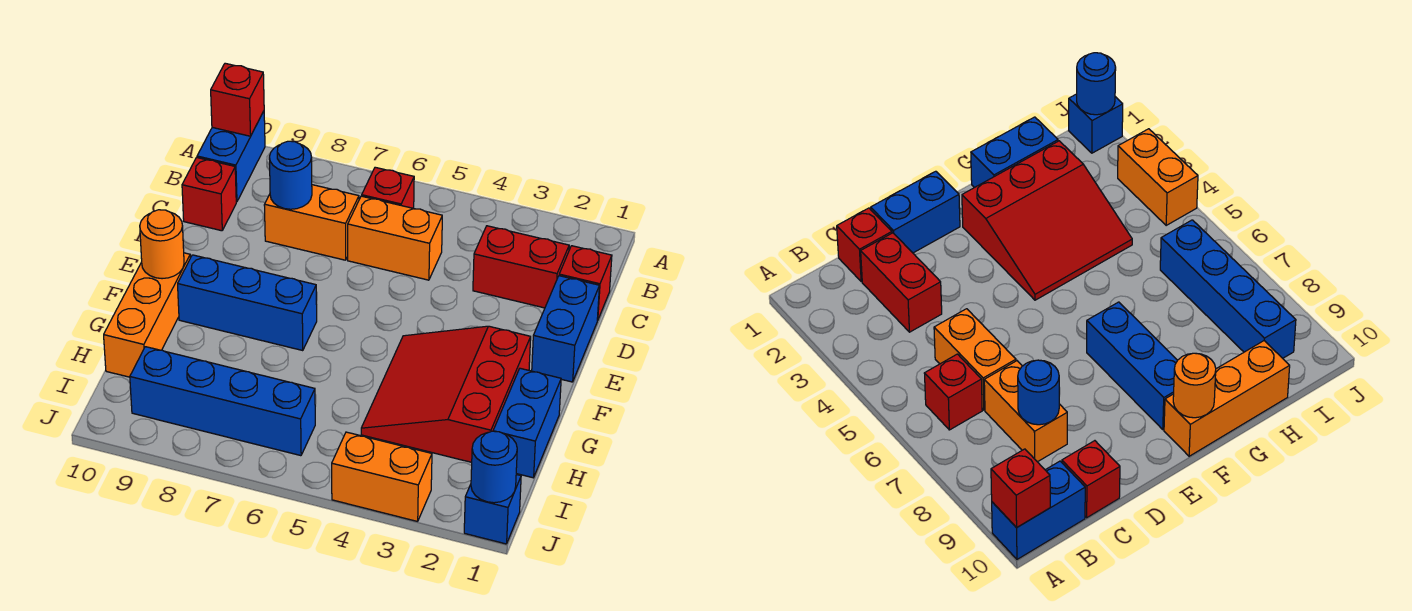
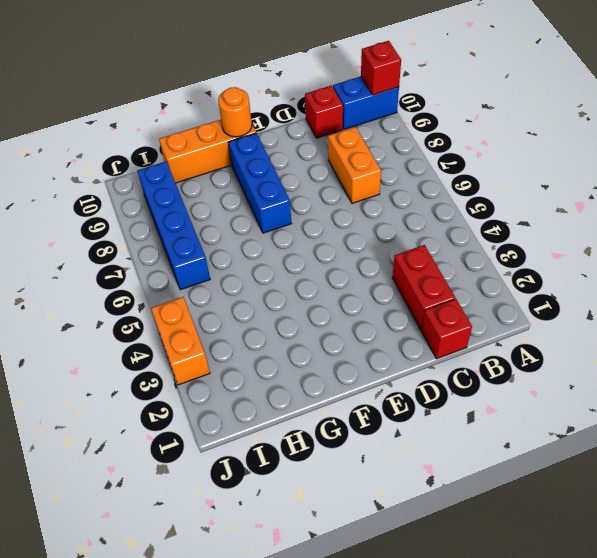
none -> red 1x1 brick [362,167,414,208]
none -> orange 1x2 brick [348,196,442,280]
none -> blue 1x2 brick [532,276,599,382]

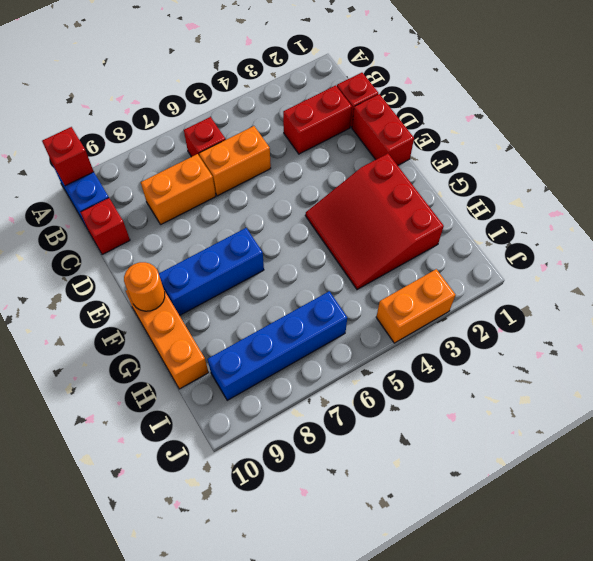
red 1x2 brick [352,94,414,165] -> blue 1x2 brick [532,276,599,382]
none -> blue 1x2 brick [493,368,561,478]
none -> blue 1x1 brick [464,475,521,544]
none -> blue 1x1 round brick [269,141,312,209]

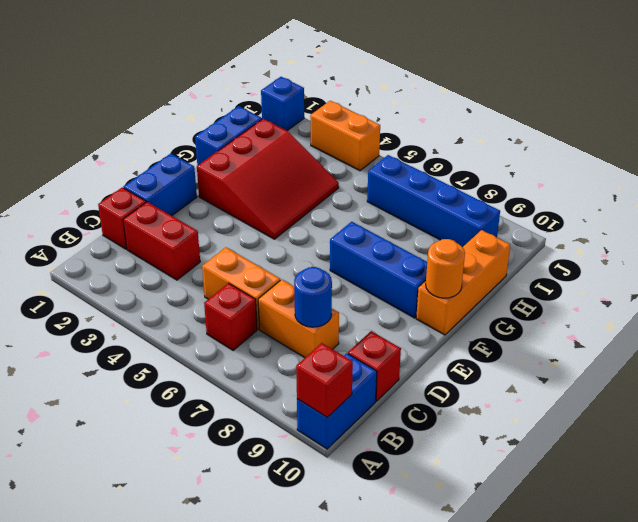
none -> blue 1x1 round brick [471,431,517,503]

